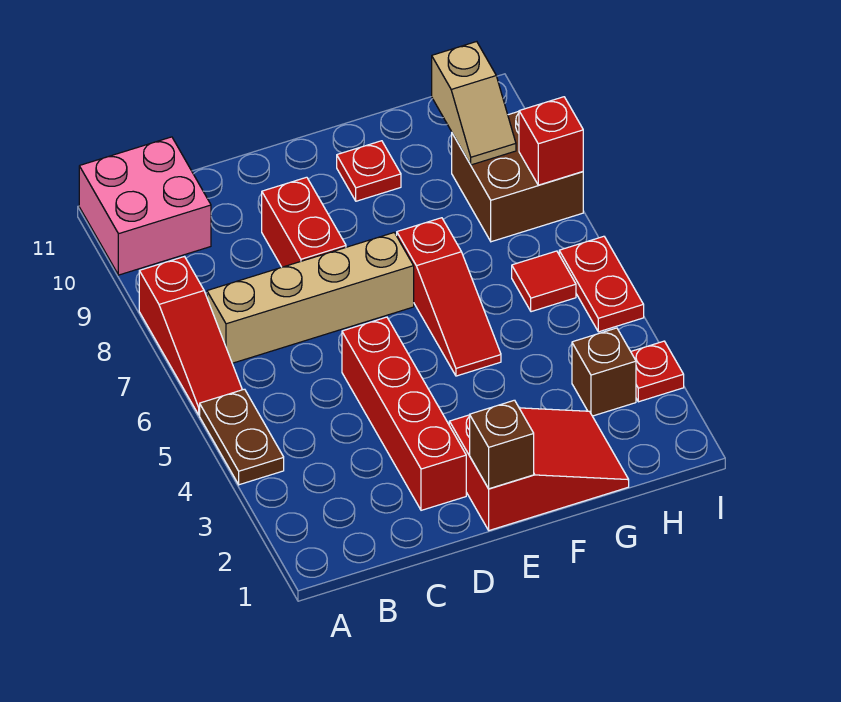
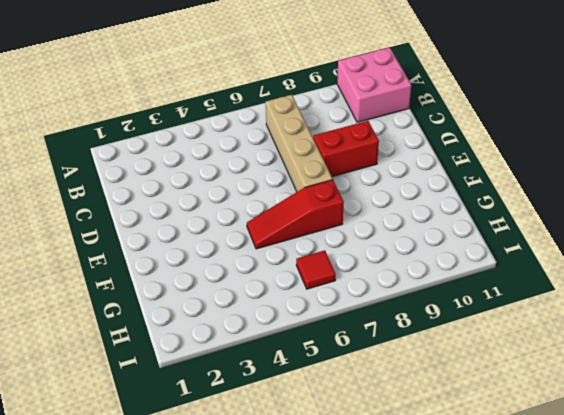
none -> brown 1x2 plate [200,389,284,485]
none -> red 1x3 slope [139,257,242,415]
none -> red 1x4 brick [342,317,466,510]

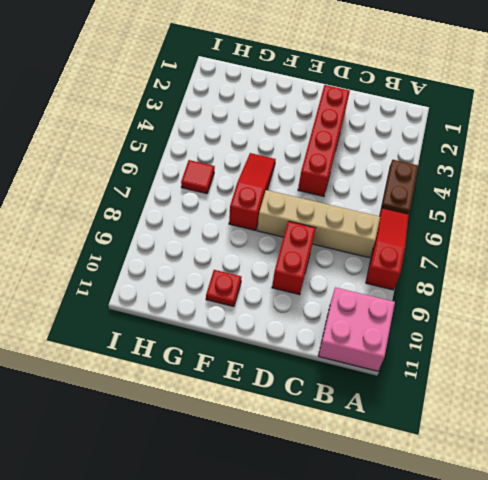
none -> red 2x3 slope [449,408,629,530]
none -> brown 1x1 brick [572,328,636,416]
none -> brown 2x2 brick [452,111,583,242]

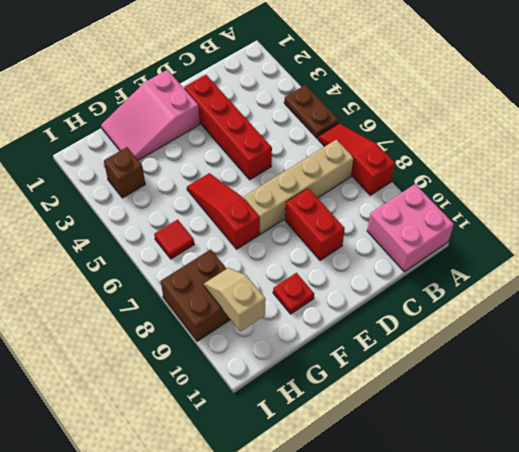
pink 2x3 slope [101,70,200,160] -> red 2x3 slope [449,408,629,530]
none -> red 1x1 plate [631,341,684,402]
none -> red 1x2 plate [559,236,644,332]
none -> brown 1x1 brick [470,400,534,489]

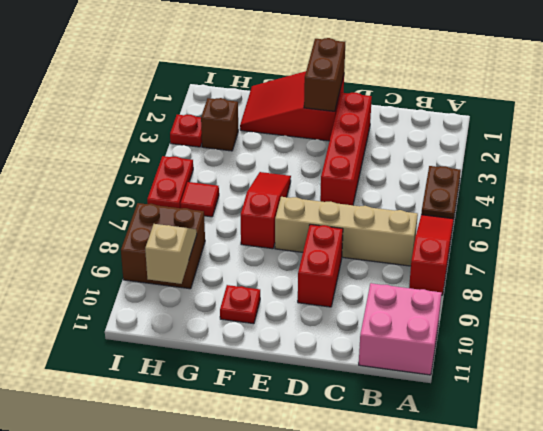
brown 1x2 brick [304,38,345,111] -> brown 1x1 brick [470,400,534,489]
none -> red 1x1 brick [519,97,583,185]

